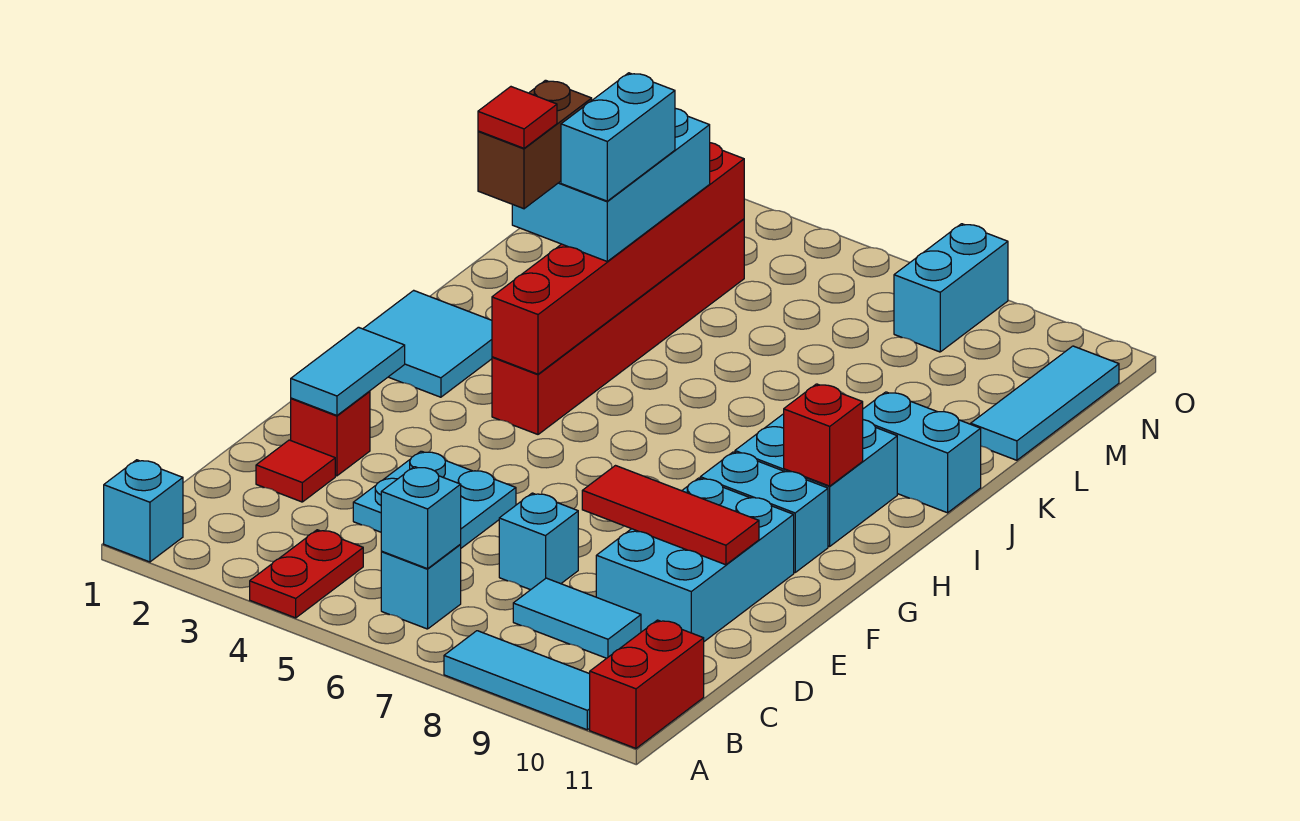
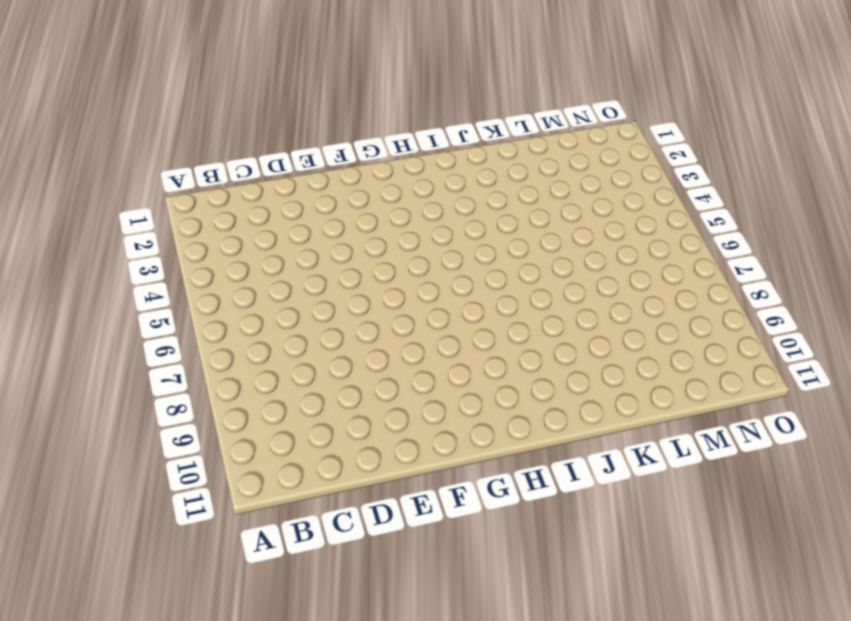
none -> cyan 1x1 brick [104,460,183,562]
none -> red 1x2 plate [250,530,363,618]
none -> cyan 1x3 tile [444,631,590,730]

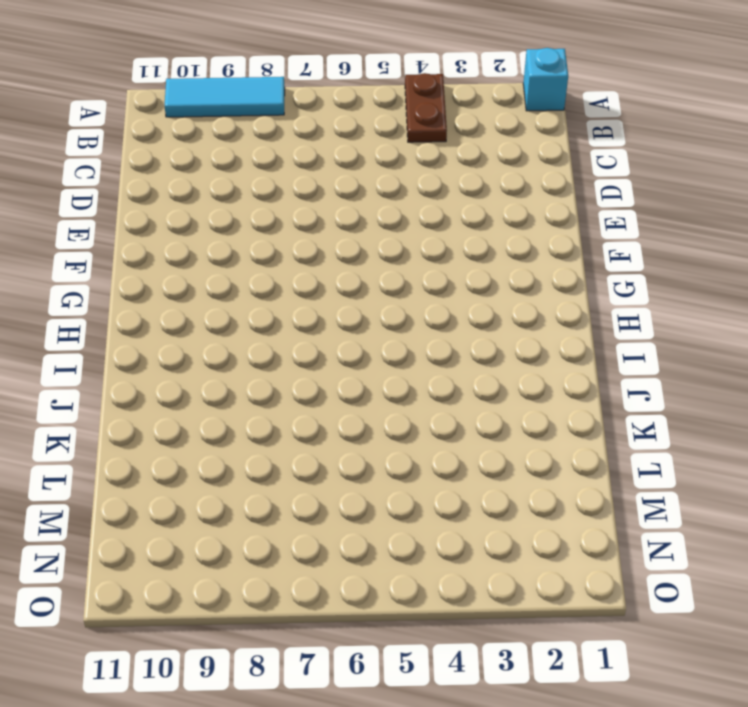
brown 1x2 plate [405,73,447,142] -> red 1x2 plate [250,530,363,618]
none -> red 1x2 brick [590,620,704,748]
none -> cyan 1x1 brick [381,545,461,629]
none -> cyan 1x2 tile [513,578,641,658]

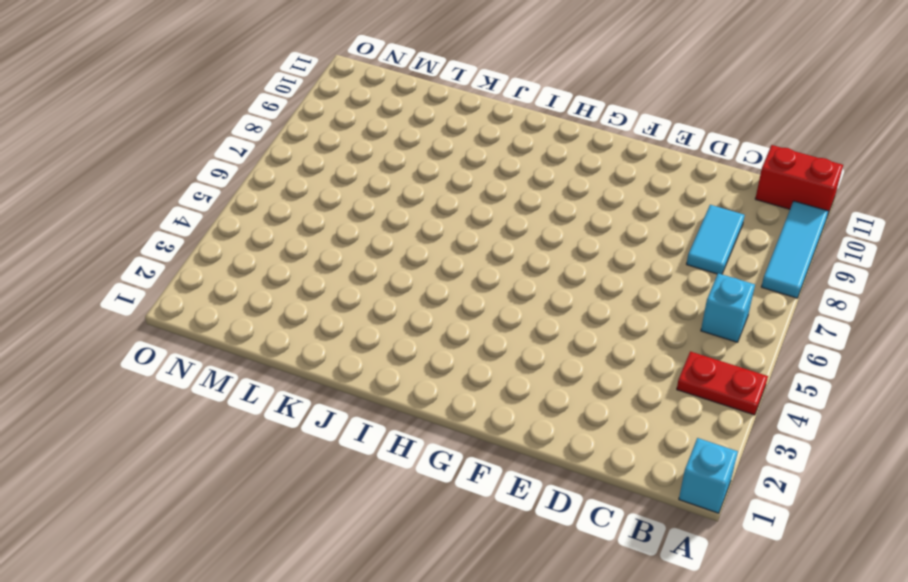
none -> red 1x1 tile [256,440,335,502]
none -> cyan 2x2 plate [353,451,516,548]
none -> cyan 1x1 brick [499,493,578,590]

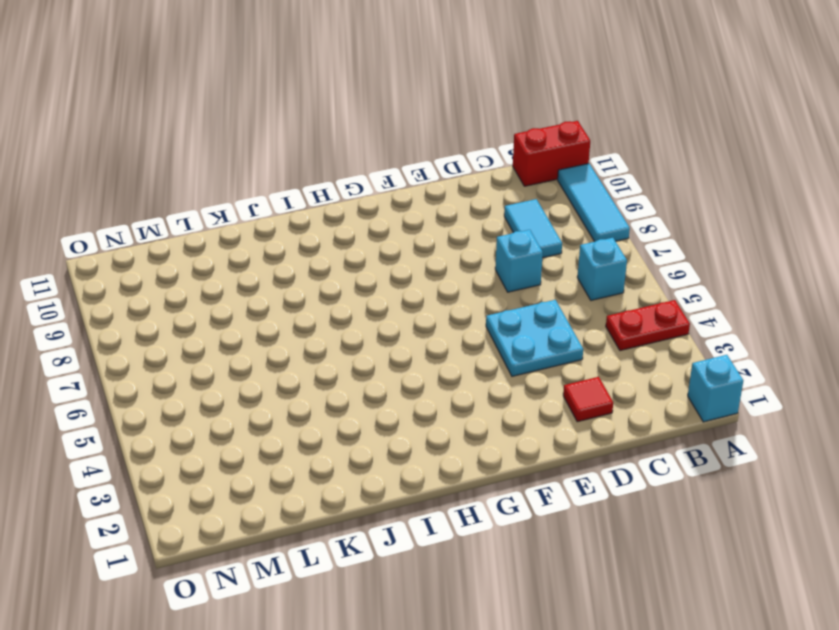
none -> cyan 2x3 brick [596,478,794,641]
none -> red 1x1 brick [291,391,370,476]
none -> cyan 1x2 brick [700,452,828,573]

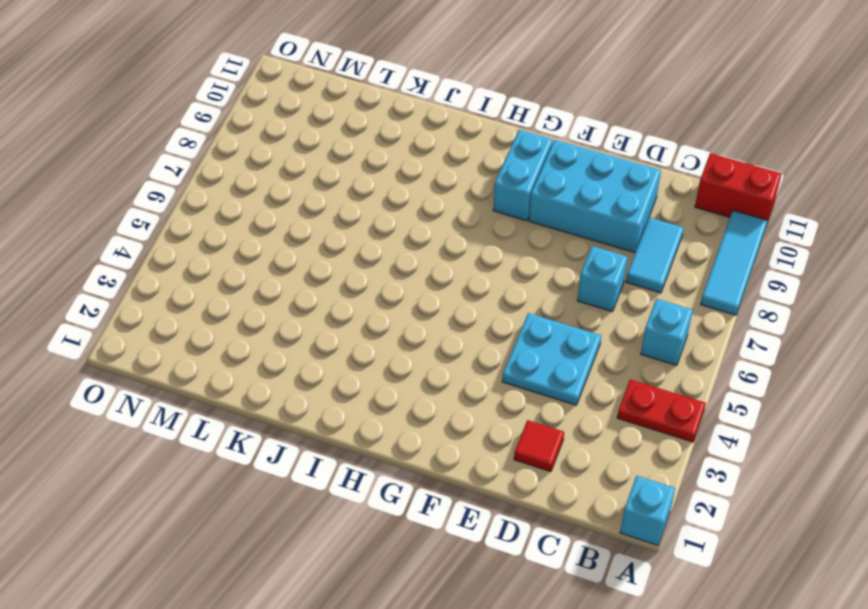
none -> red 1x1 brick [291,391,370,476]
none -> cyan 2x2 tile [363,290,492,397]
none -> red 1x6 brick [492,219,744,434]

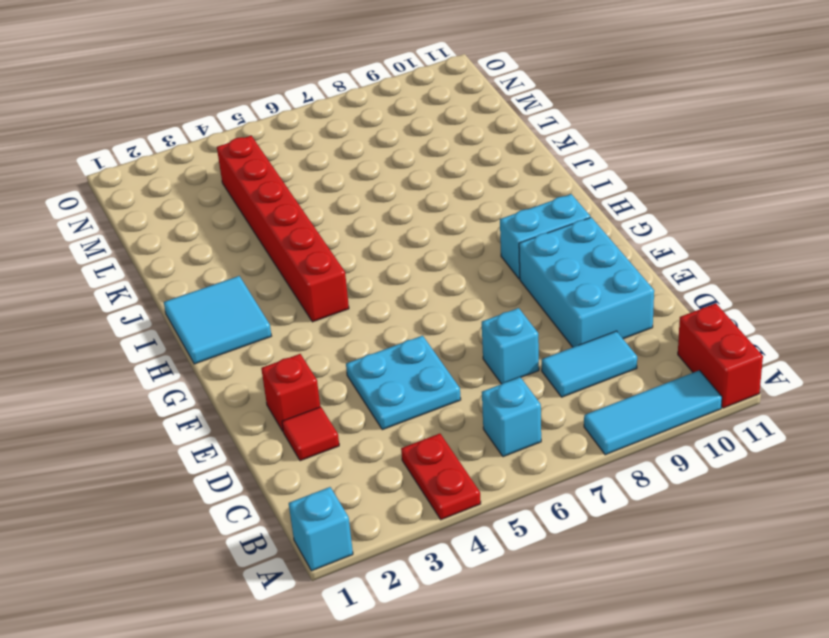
none -> cyan 2x2 brick [735,414,897,546]
none -> cyan 1x2 brick [863,392,981,513]
none -> cyan 1x3 tile [971,346,1119,460]

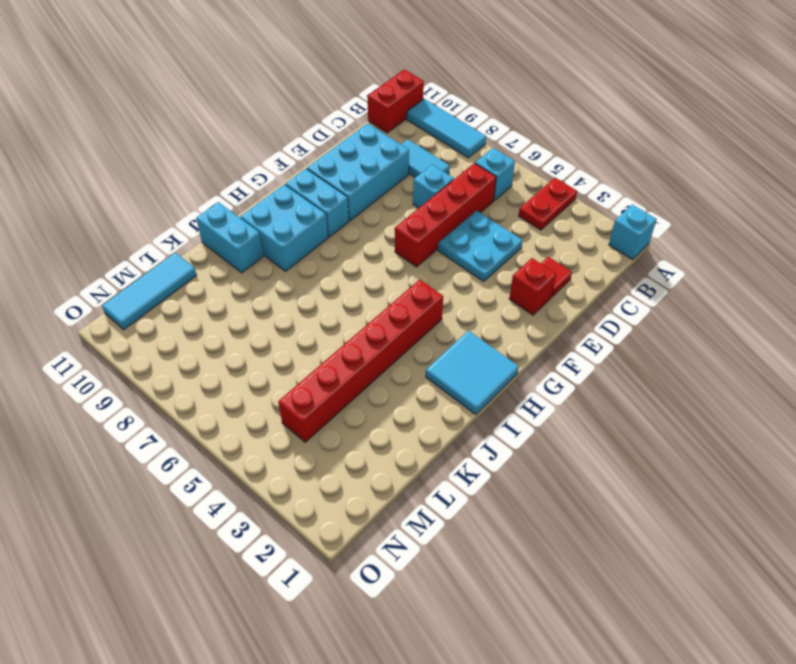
red 1x4 brick [395,163,496,267] -> none
none -> cyan 1x2 brick [894,224,1008,352]
none -> cyan 1x1 brick [381,467,461,569]
none -> cyan 1x2 tile [291,327,405,415]

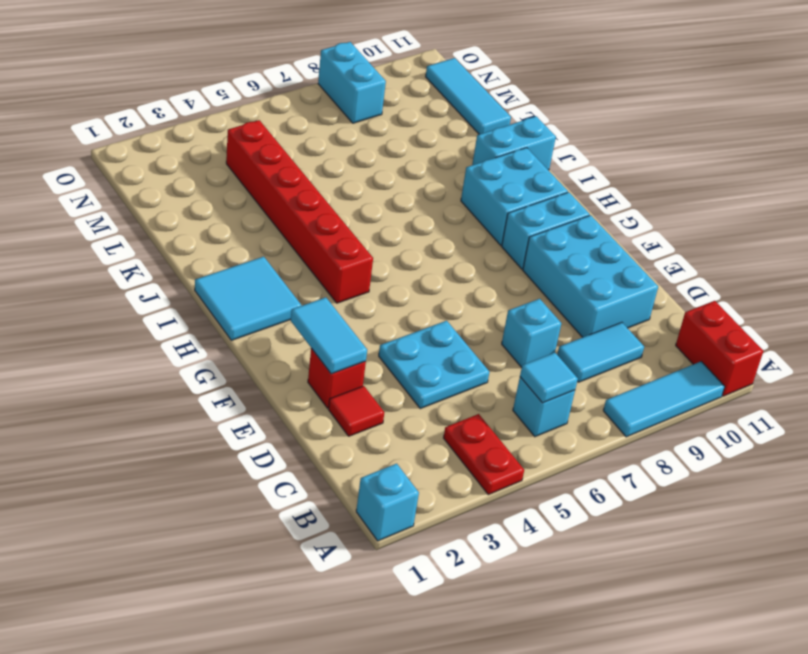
cyan 1x1 tile [520,353,578,403] -> cyan 1x1 brick [381,467,461,569]
none -> red 1x3 tile [582,466,759,565]
none -> red 1x6 brick [492,143,744,374]
none -> red 1x1 brick [784,384,863,486]

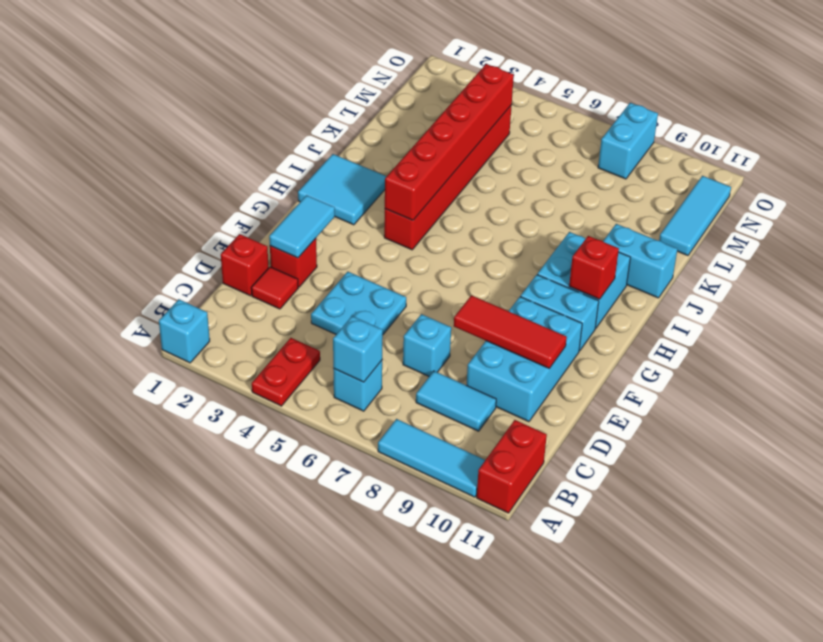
red 1x1 brick [221,234,269,296] -> none
none -> cyan 2x3 brick [512,108,710,261]
none -> brown 1x2 brick [478,80,592,209]
none -> cyan 1x2 brick [561,73,675,201]

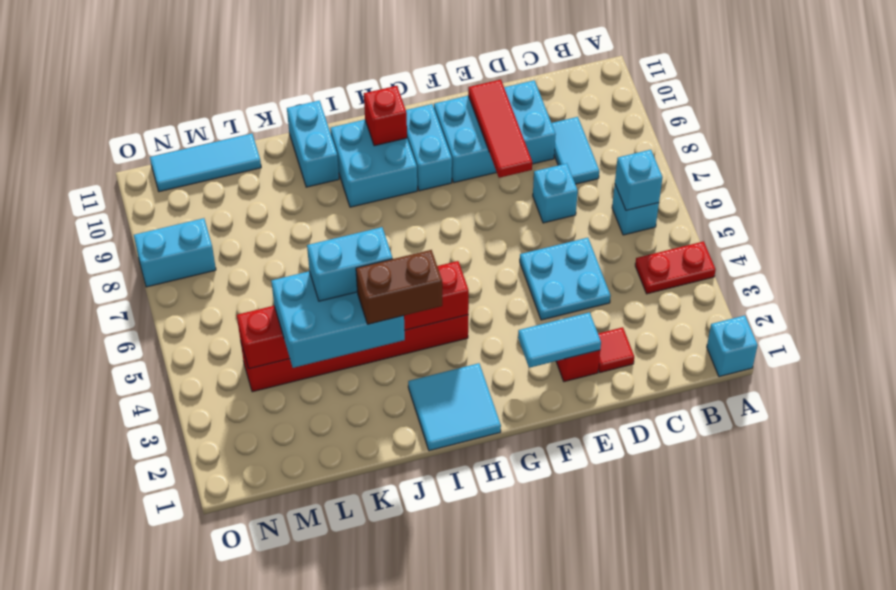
none -> cyan 1x3 tile [444,631,590,730]
none -> red 1x2 brick [590,620,704,748]
none -> red 1x1 tile [478,87,557,148]

